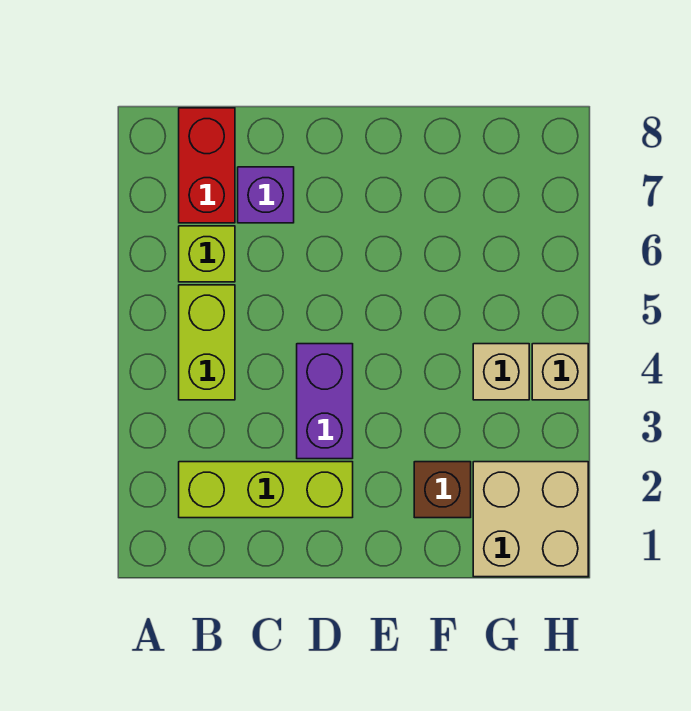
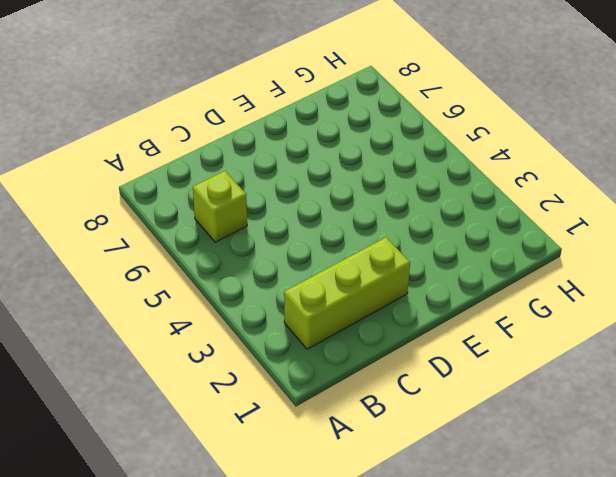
none -> lime 1x2 brick [179,285,235,400]
none -> red 1x2 brick [179,108,235,223]

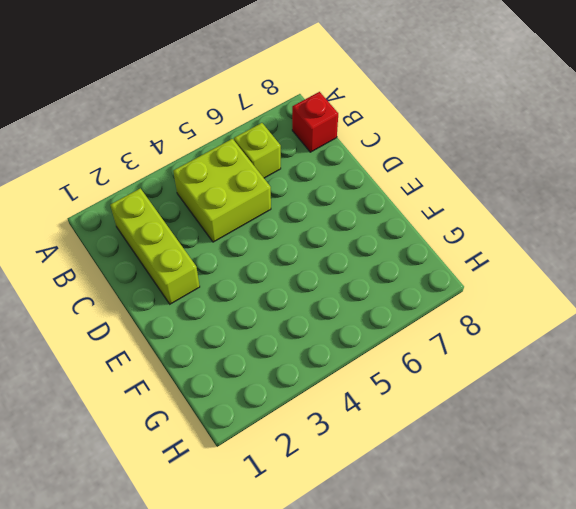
lime 2x2 brick [173,139,271,242] -> lime 1x2 brick [179,285,235,400]
red 1x1 brick [292,92,338,152] -> red 1x2 brick [179,108,235,223]
none -> purple 1x1 brick [238,167,294,223]
none -> purple 1x2 brick [297,344,353,459]

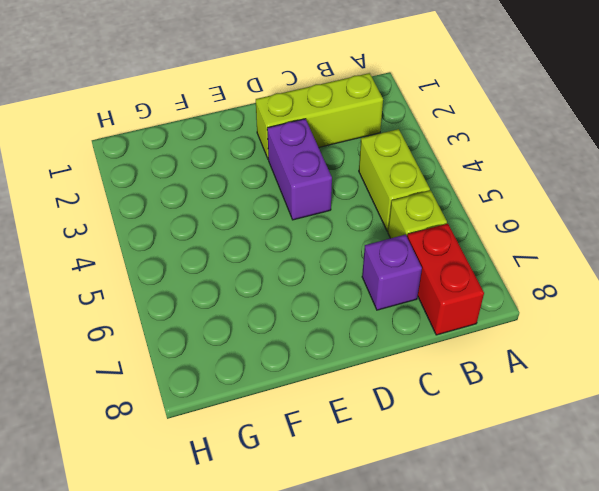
none -> brown 1x1 brick [414,462,471,518]
none -> tan 2x2 brick [473,462,588,577]

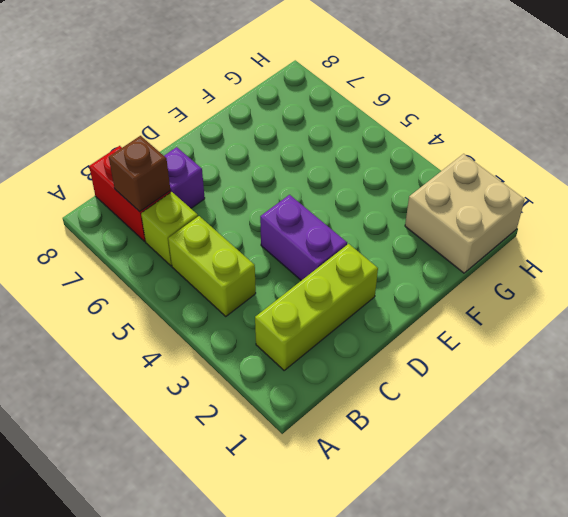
brown 1x1 brick [109,136,170,212] -> brown 1x1 brick moved to [414,462,471,518]
none -> tan 1x1 brick [473,344,529,400]
none -> tan 1x1 brick [532,344,588,400]

